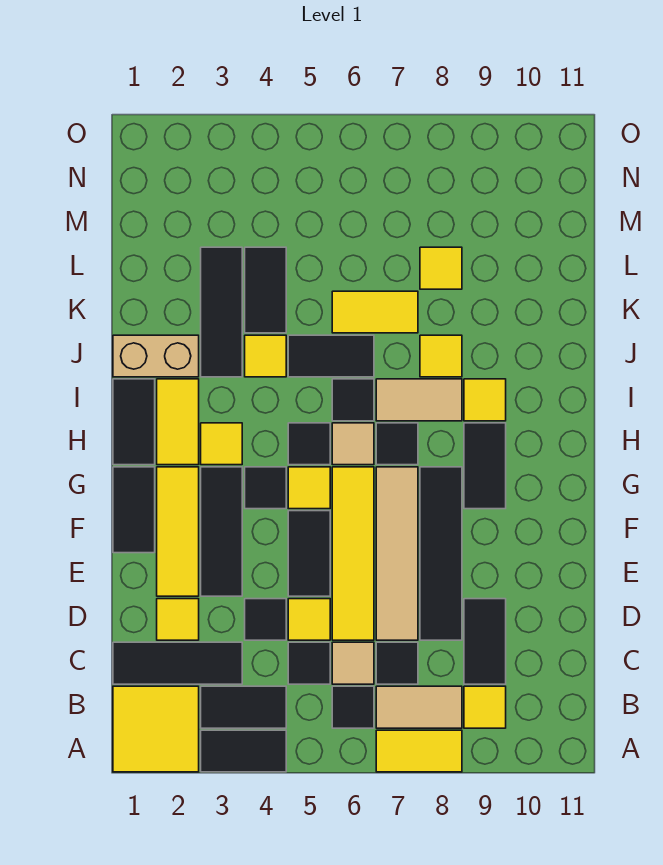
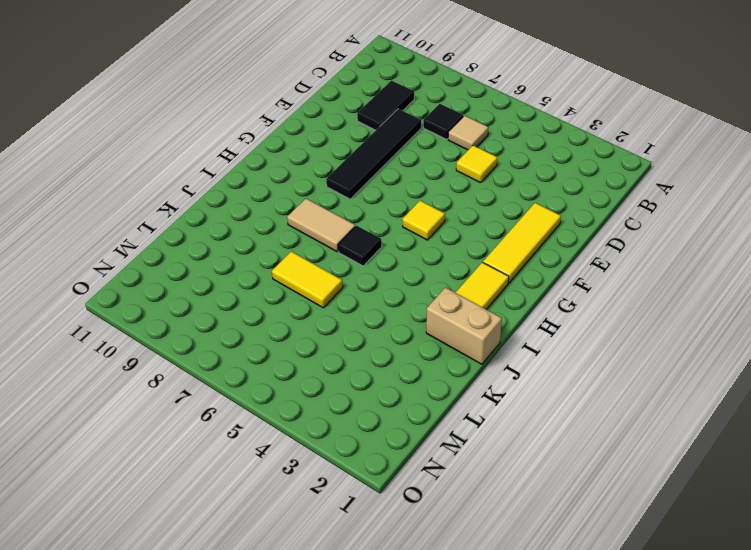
none -> yellow 2x2 tile [113,686,199,772]
none -> black 1x2 tile [201,730,286,772]
none -> yellow 1x2 tile [376,730,462,772]
none -> black 1x2 tile [201,686,286,728]

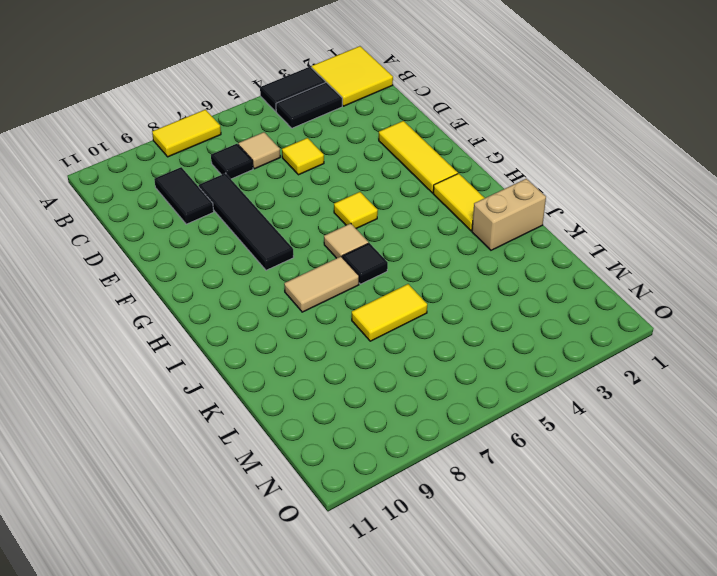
none -> black 1x1 tile [332,686,374,728]
none -> tan 1x2 tile [376,686,462,728]
none -> yellow 1x1 tile [464,686,506,728]
none -> black 1x3 tile [113,642,242,684]

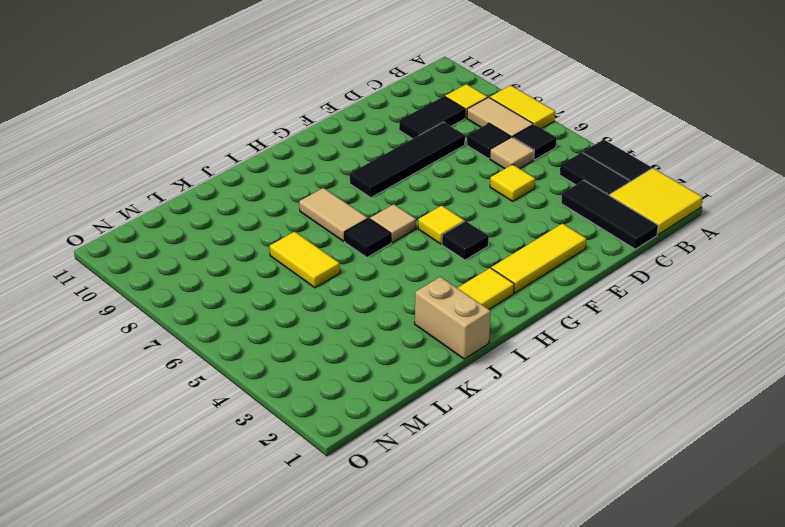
none -> black 1x1 tile [288,642,330,684]
none -> yellow 1x1 tile [157,599,199,640]
none -> black 1x1 tile [245,599,286,640]
none -> yellow 1x4 tile [332,467,374,640]

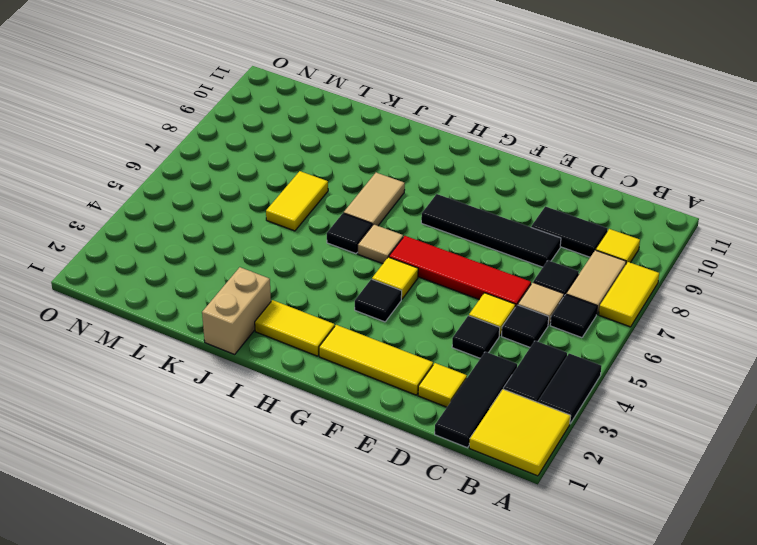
red 1x4 tile [389,236,531,307] -> yellow 1x4 tile [332,467,374,640]
none -> tan 1x4 tile [376,467,418,640]
none -> black 1x3 tile [201,467,242,596]
none -> black 1x2 tile [288,511,330,596]
none -> black 1x2 tile [113,467,155,553]

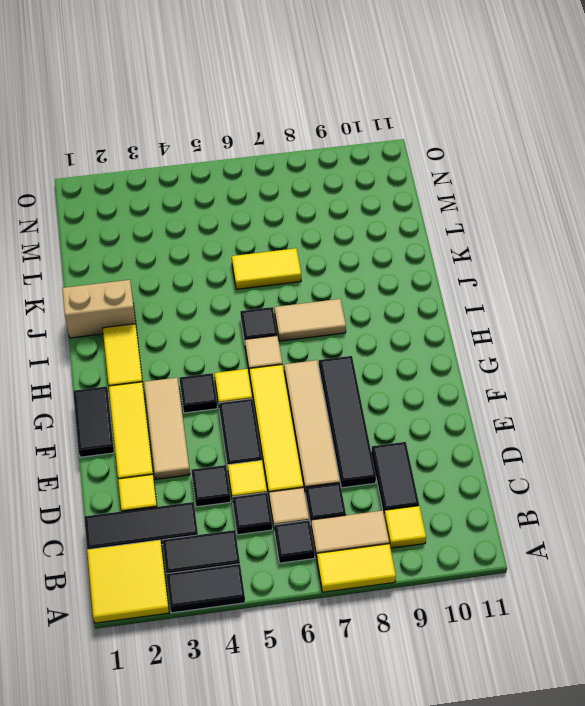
tan 1x3 tile [144,378,190,479] -> black 1x3 tile [201,467,242,596]
none -> black 1x2 tile [464,423,506,509]
none -> black 1x2 tile [113,379,155,465]
none -> yellow 1x1 tile [201,423,242,465]
none -> black 1x1 tile [288,423,330,465]

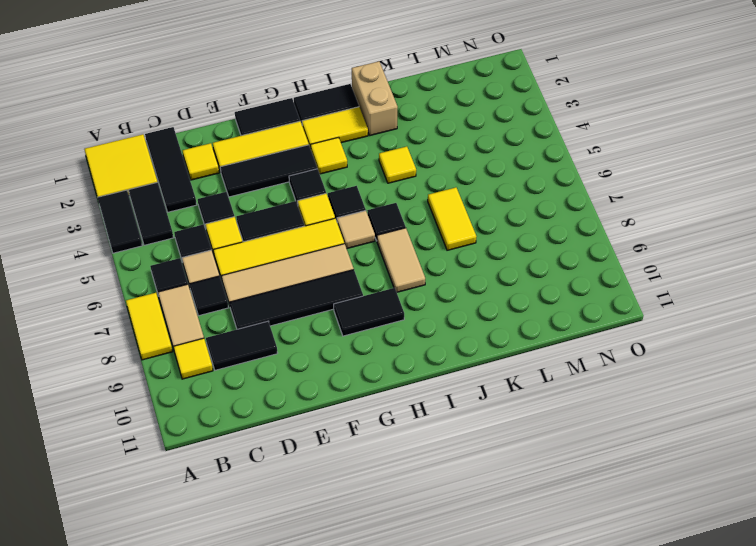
none -> black 1x1 tile [376,423,418,465]
none -> yellow 1x1 tile [464,379,506,421]
none -> black 1x3 tile [201,247,242,377]
none -> black 1x2 tile [288,335,374,377]

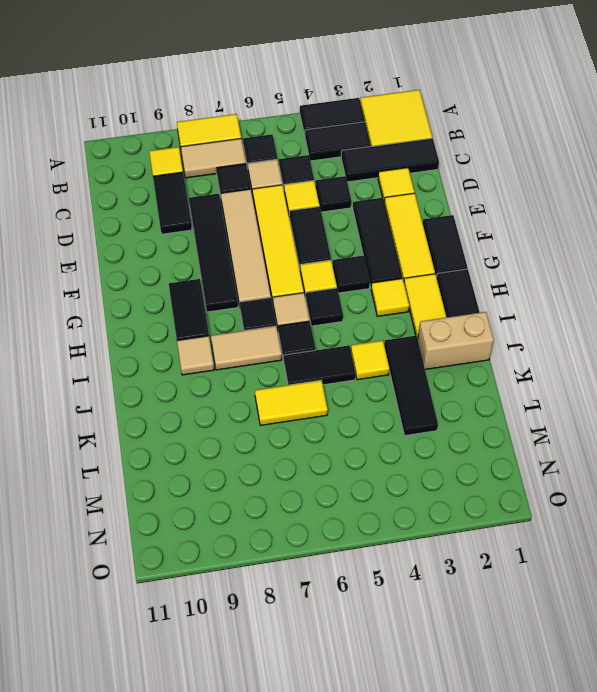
tan 1x1 tile [177,336,214,375] -> yellow 1x1 tile [464,379,506,421]
none -> yellow 1x1 tile [420,335,462,377]
none -> black 1x2 tile [245,247,286,333]
none -> yellow 1x1 tile [420,247,462,289]

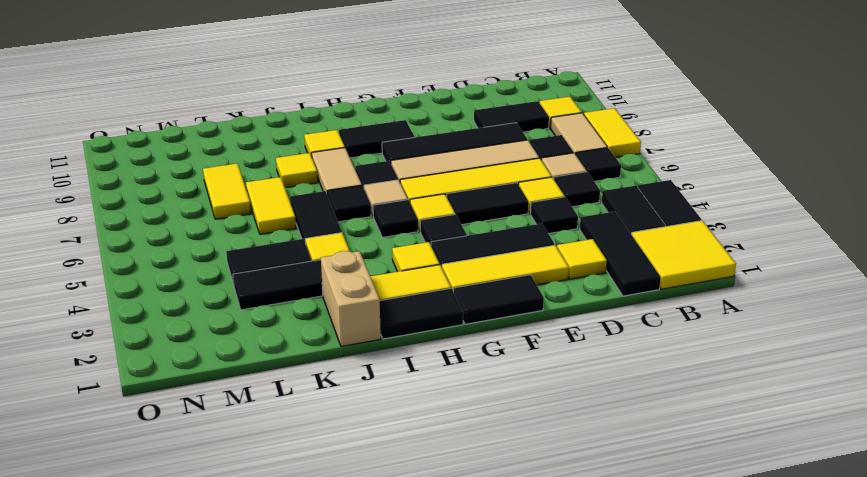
yellow 1x2 tile [203,163,251,219] -> yellow 1x1 tile [420,247,462,289]

